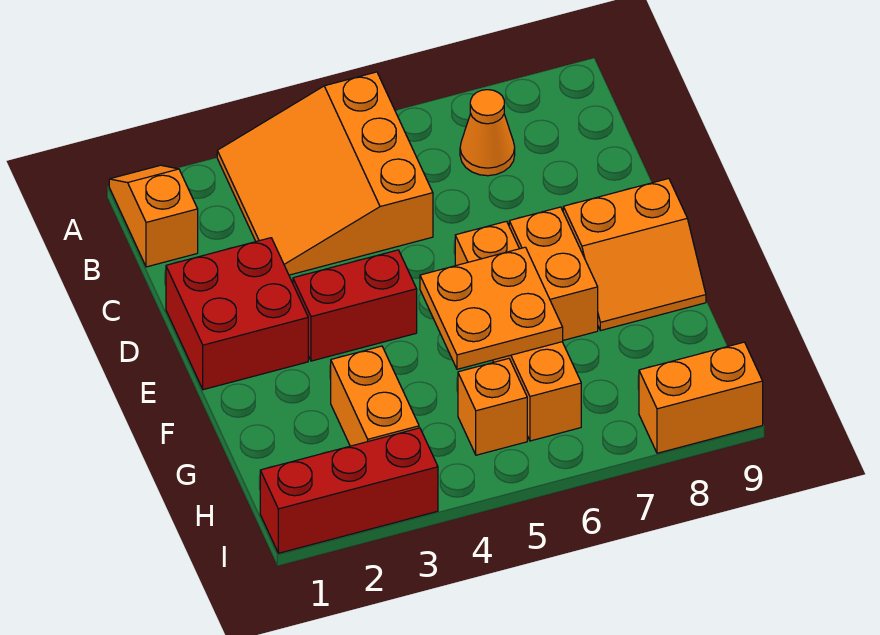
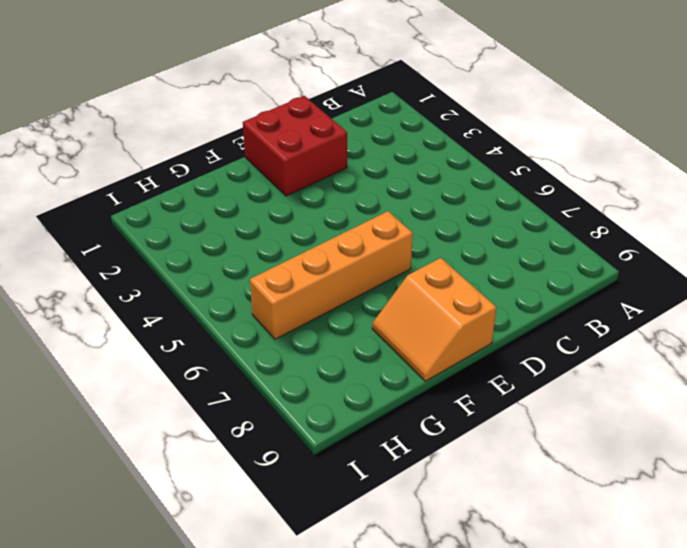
none -> orange 1x2 slope [109,165,198,267]
none -> orange 3x3 slope [217,72,433,275]
none -> orange 1x1 cone [460,90,515,176]

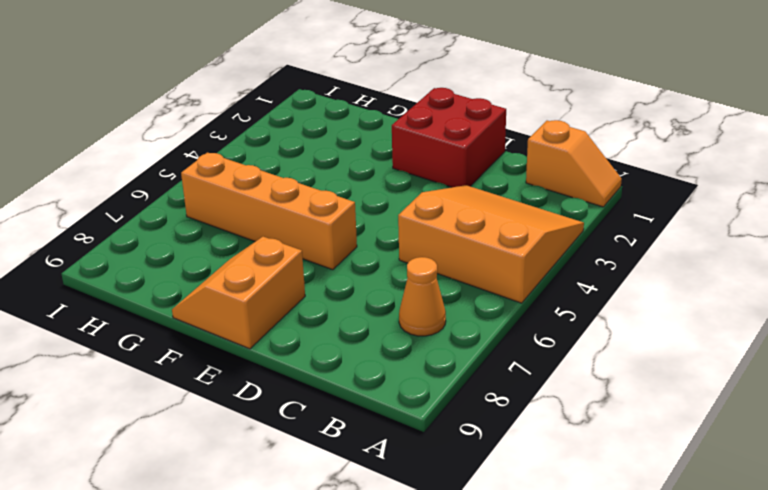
none -> red 1x2 brick [293,250,417,361]
none -> orange 1x2 brick [509,207,598,340]
none -> orange 1x2 brick [331,346,419,446]

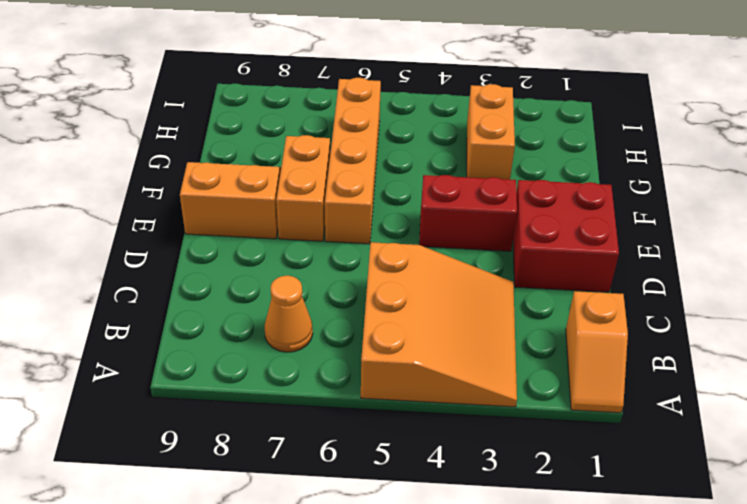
none -> orange 1x1 brick [458,359,527,455]
none -> red 1x3 brick [260,428,438,553]
none -> orange 1x2 brick [639,342,763,453]

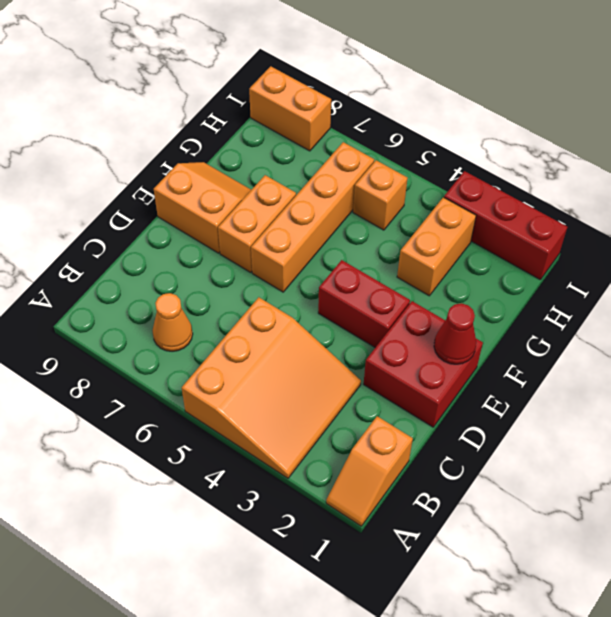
red 1x1 cone [434,303,476,364] -> none
none -> orange 2x2 plate [420,247,563,369]

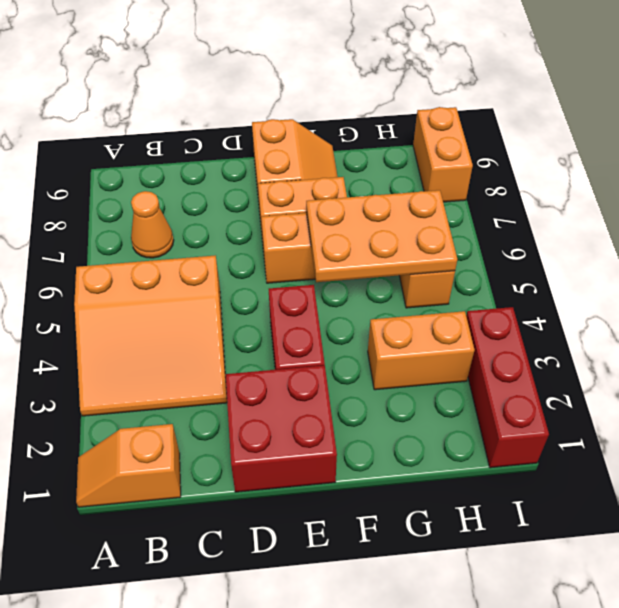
orange 2x3 plate [306,190,457,282] -> orange 2x2 plate [420,247,563,369]

